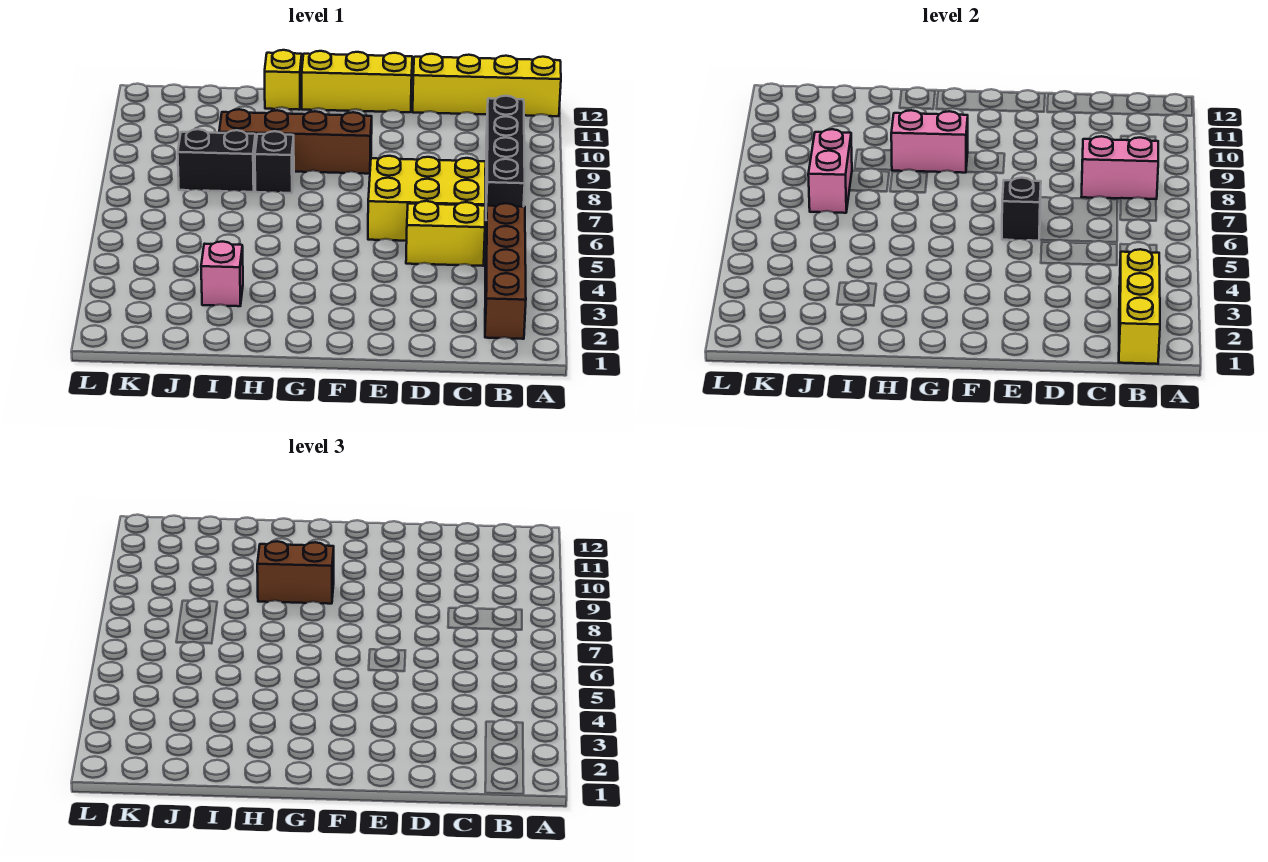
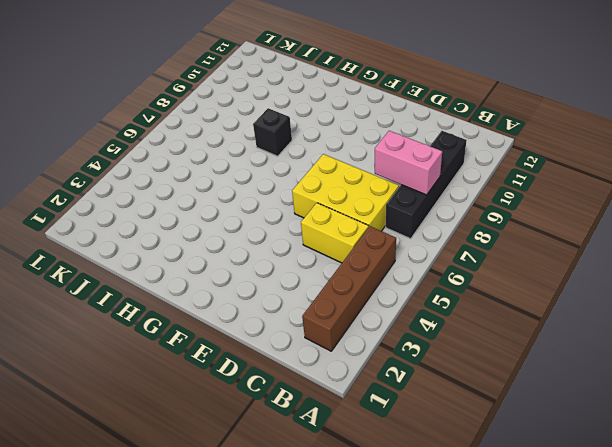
none -> yellow 1x4 brick [413,54,561,116]
none -> yellow 1x3 brick [302,51,412,112]
none -> brown 1x4 brick [219,109,372,174]

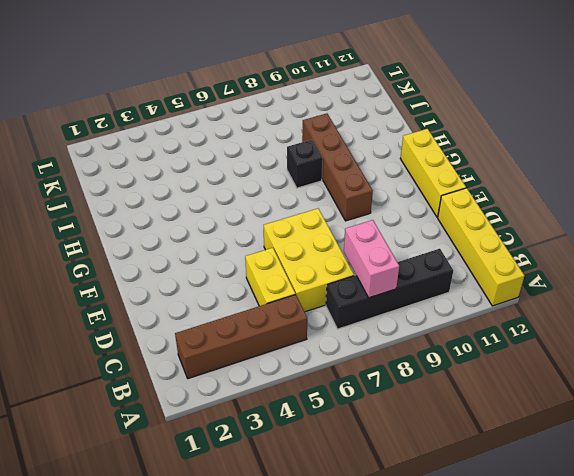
none -> yellow 1x1 brick [265,50,302,110]
none -> pink 1x1 brick [201,242,243,306]
none -> black 1x2 brick [178,129,256,192]

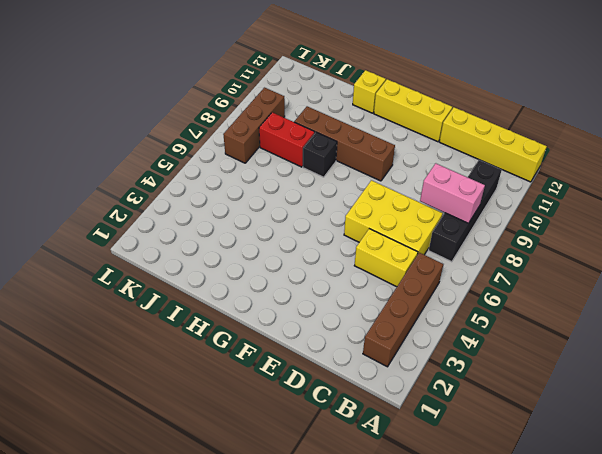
red 1x2 brick [259,112,315,167] -> black 1x2 brick [178,129,256,192]
brown 1x3 brick [223,87,285,163] -> none
none -> pink 1x1 brick [201,242,243,306]
none -> yellow 1x3 brick [1119,249,1160,364]
none -> black 1x1 brick [1002,178,1041,241]

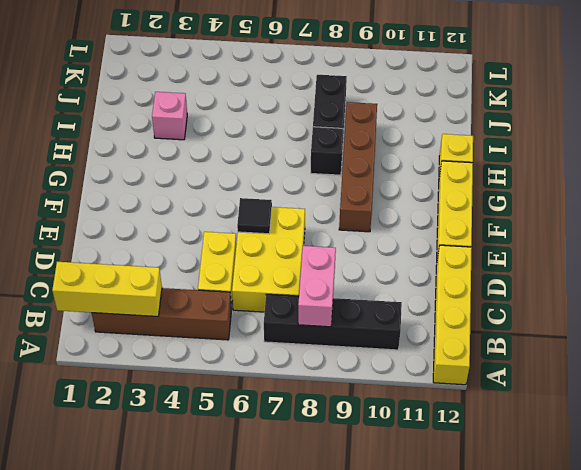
black 1x1 tile [237,198,272,234] -> black 1x1 brick [1002,178,1041,241]
none -> pink 1x2 brick [891,110,968,173]
none -> pink 1x2 brick [808,129,852,213]
none -> brown 1x2 brick [257,541,334,604]

